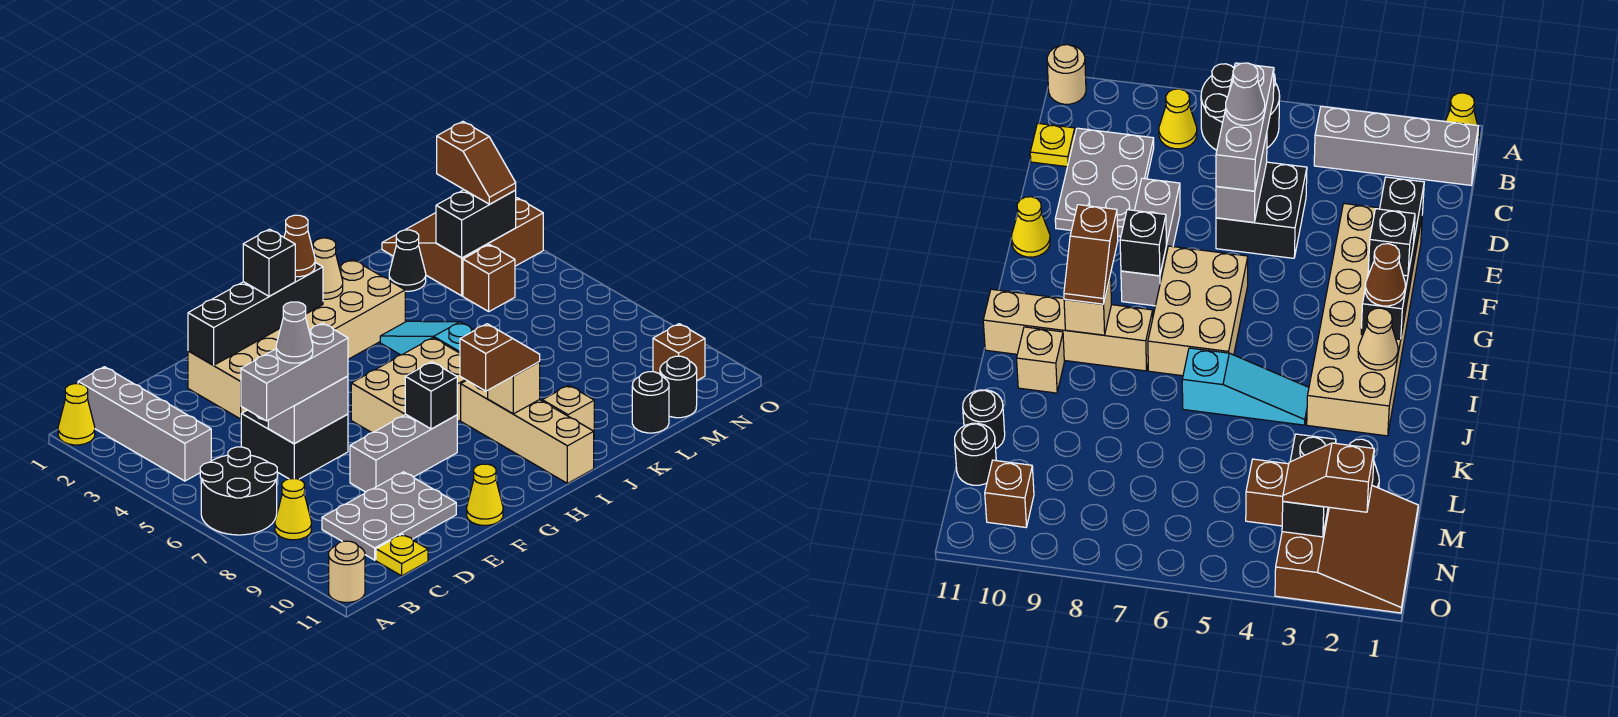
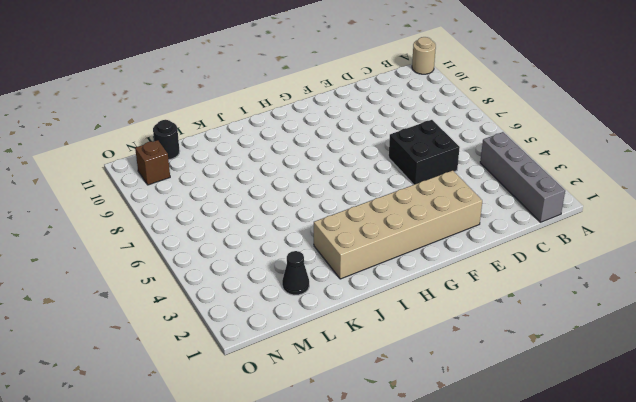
none -> yellow 1x1 cone [58,384,95,445]
none -> black 2x2 round brick [200,447,277,535]
none -> yellow 1x1 cone [275,479,311,540]
none -> grey 2x3 plate [322,472,456,560]

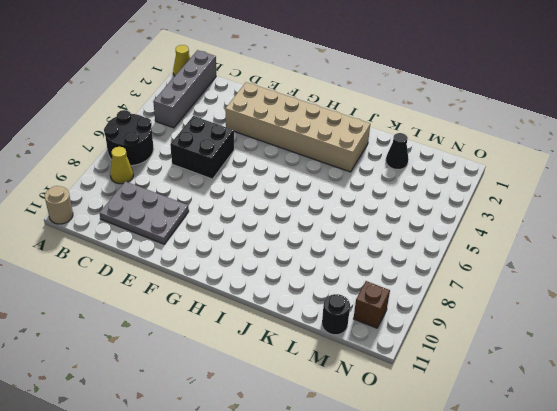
none -> yellow 1x1 plate [376,534,428,576]
none -> grey 1x3 brick [350,414,457,492]
none -> yellow 1x1 cone [467,464,503,525]
none -> tan 2x3 brick [351,338,466,433]

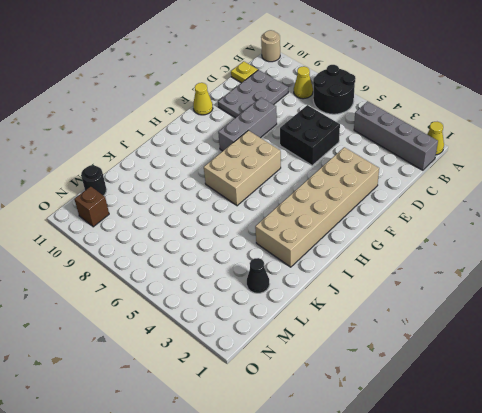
none -> tan 1x4 brick [461,380,594,483]
none -> cyan 1x3 slope [380,321,474,355]
none -> tan 1x1 brick [542,385,594,431]
none -> black 1x1 round brick [632,372,669,433]

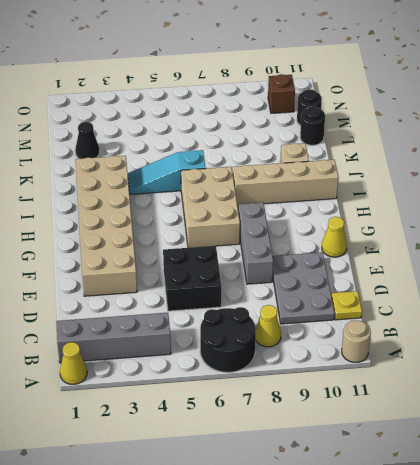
none -> brown 3x3 slope [382,198,543,296]
none -> brown 1x1 brick [463,245,515,311]
none -> grey 1x2 brick [268,376,348,444]
none -> black 1x4 brick [188,263,323,365]

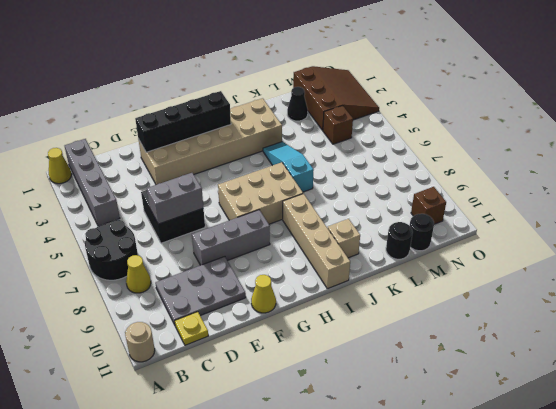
brown 3x3 slope [293,66,379,130] -> brown 3x3 slope turned to [382,198,543,296]
none -> black 1x1 brick [405,362,457,429]
none -> tan 1x1 cone [313,238,343,299]
none -> tan 1x1 brick [488,362,540,414]
none -> black 1x2 brick [436,190,516,258]

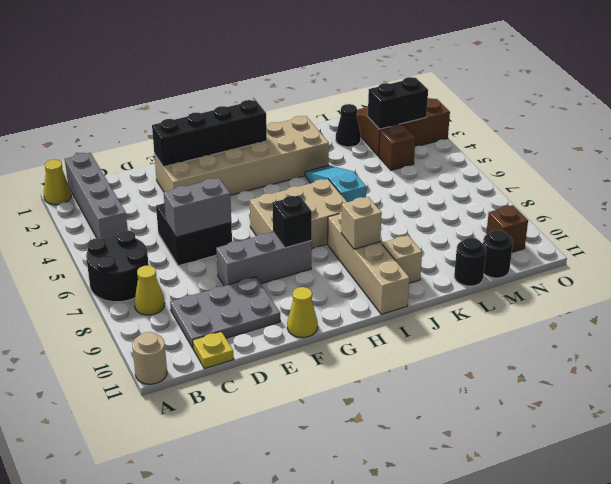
none -> tan 1x1 cone [313,238,343,299]
none -> grey 1x3 brick [241,323,348,421]
none -> black 1x1 brick [243,229,295,296]
none -> brown 1x1 cone [284,215,315,277]

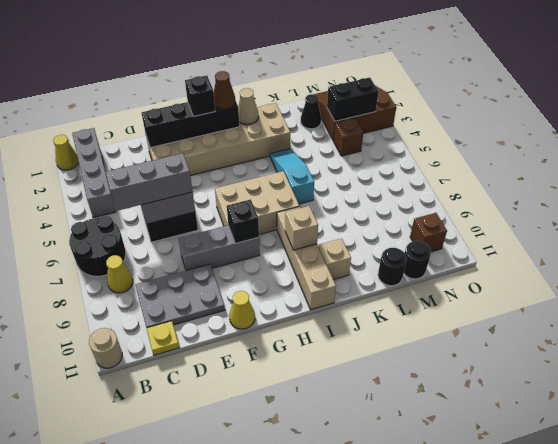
none -> brown 1x2 slope [460,324,540,391]
none -> brown 1x2 slope [437,122,516,204]
none -> grey 1x1 cone [276,302,313,363]

